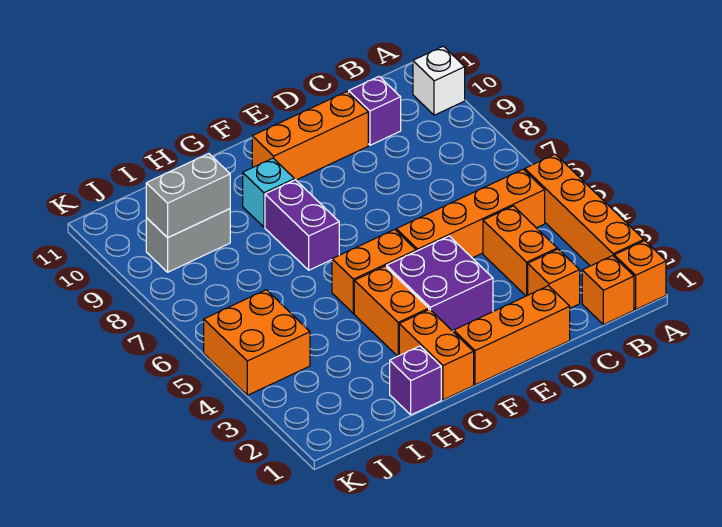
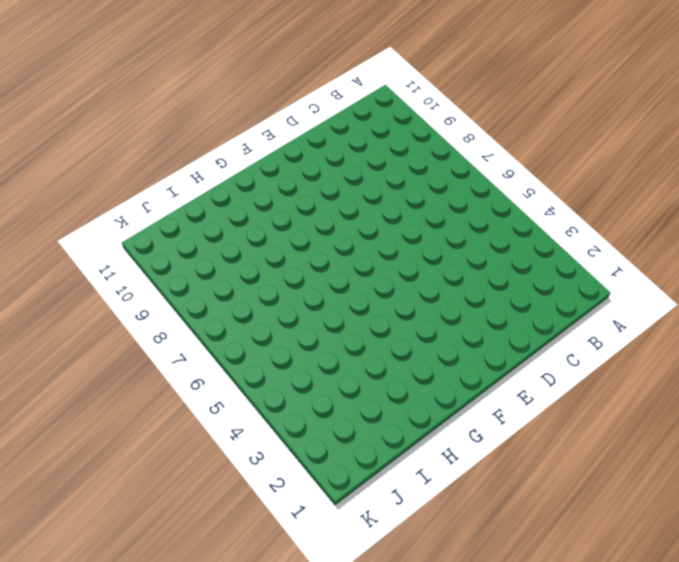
none -> orange 1x1 brick [614,241,666,309]
none -> orange 1x4 brick [525,154,644,266]
none -> white 1x1 brick [413,46,465,115]

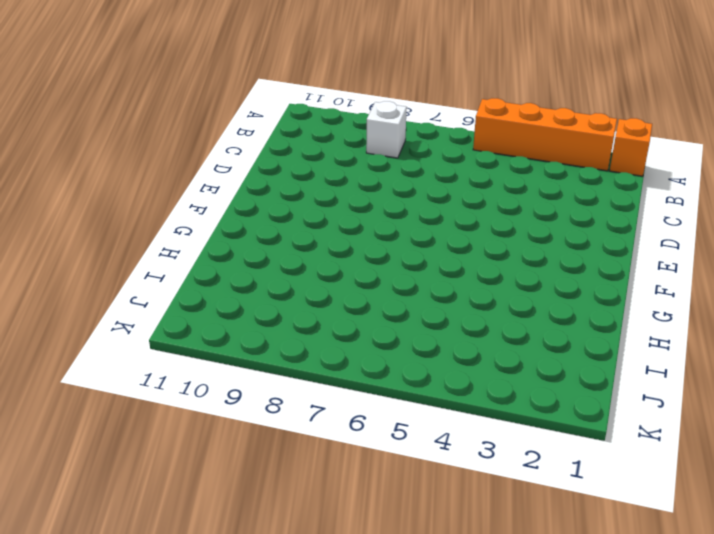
white 1x1 brick [366,101,407,158] -> white 1x1 brick moved to [413,46,465,115]
none -> orange 1x1 brick [582,256,634,325]
none -> orange 1x4 brick [396,169,545,258]
none -> orange 1x1 brick [528,249,580,308]

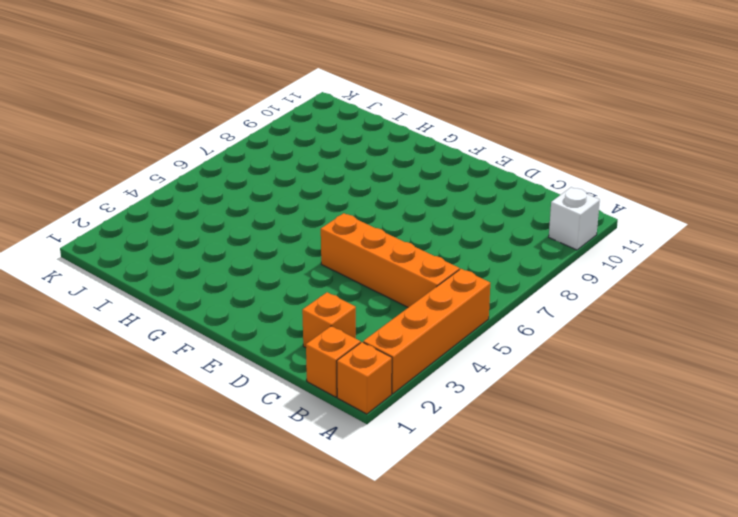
none -> orange 1x2 brick [483,206,557,296]
none -> purple 1x1 brick [348,77,401,145]
none -> orange 1x3 brick [454,286,570,385]

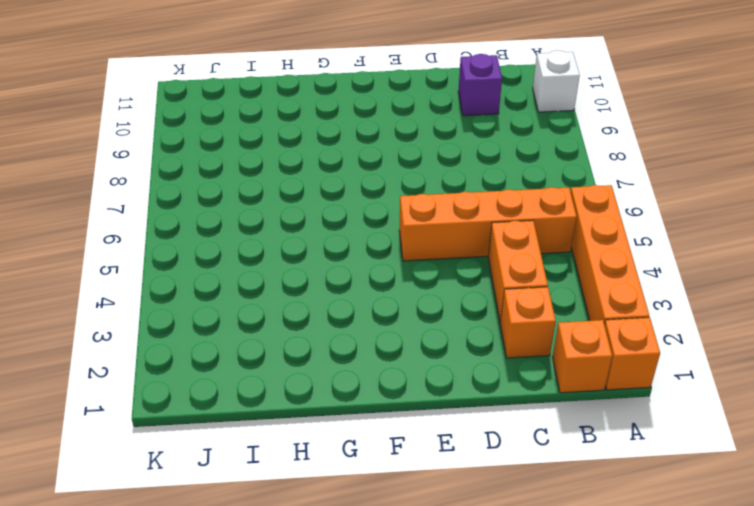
none -> orange 1x3 brick [454,286,570,385]
none -> orange 1x3 brick [252,92,368,180]
none -> purple 2x2 brick [387,236,493,331]

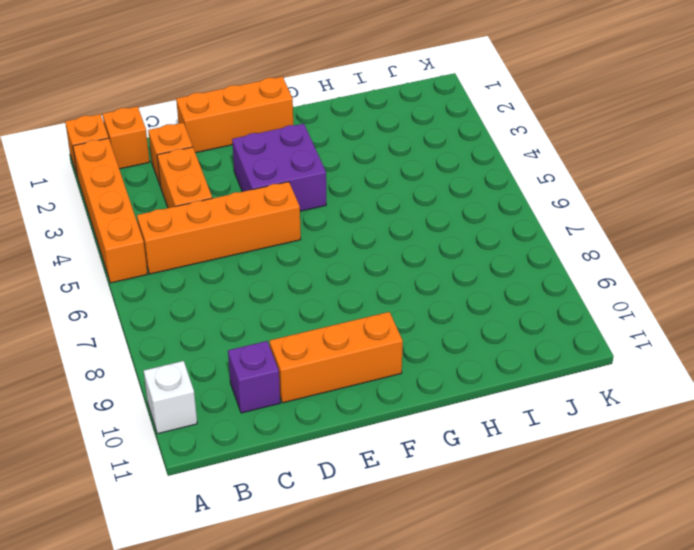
none -> orange 1x2 brick [332,230,416,314]
none -> orange 1x2 brick [399,309,474,400]
none -> orange 1x2 brick [354,266,429,356]

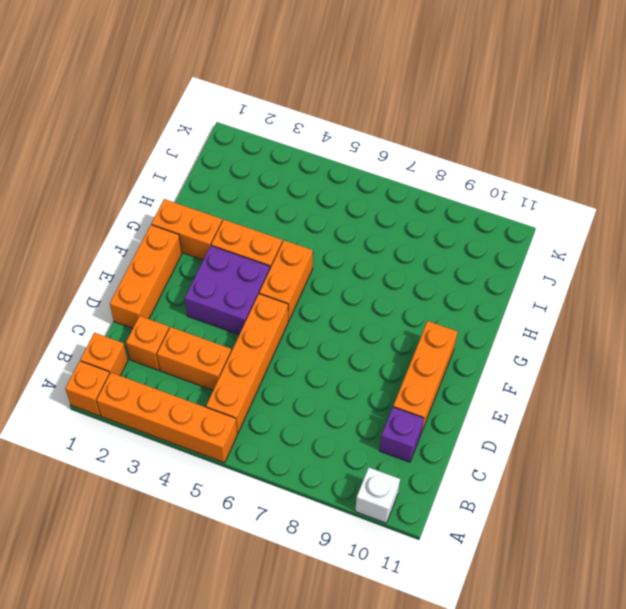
none -> purple 1x2 brick [265,180,339,270]
none -> cyan 1x1 brick [243,158,294,227]
none -> purple 1x1 brick [390,346,441,415]

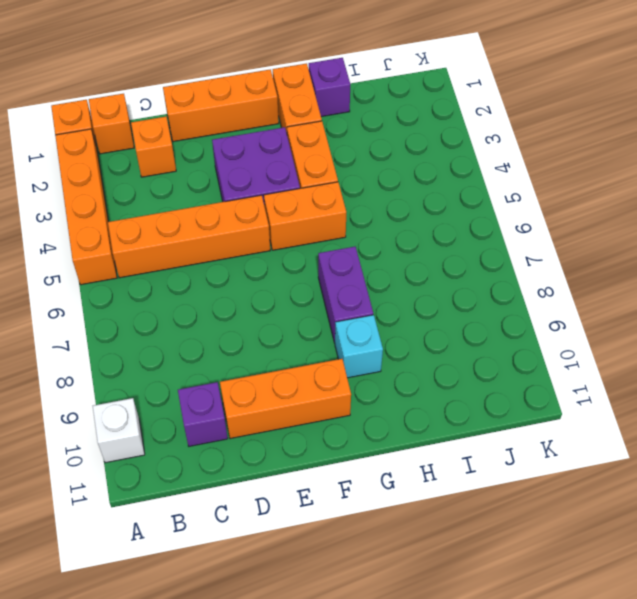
none -> orange 1x2 brick [483,206,557,296]
none -> grey 1x2 brick [146,209,230,272]
none -> orange 2x2 brick [204,290,310,395]

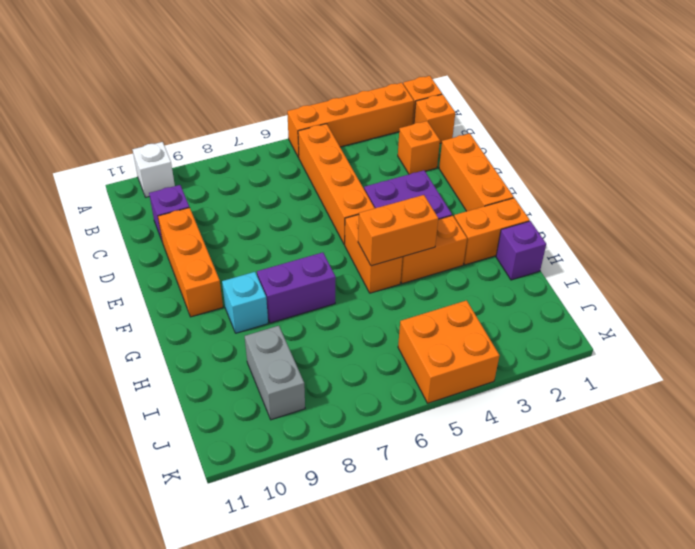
orange 1x2 brick [358,195,438,266] -> orange 1x2 brick moved to [483,206,557,296]
none -> grey 1x2 brick [146,154,230,238]

